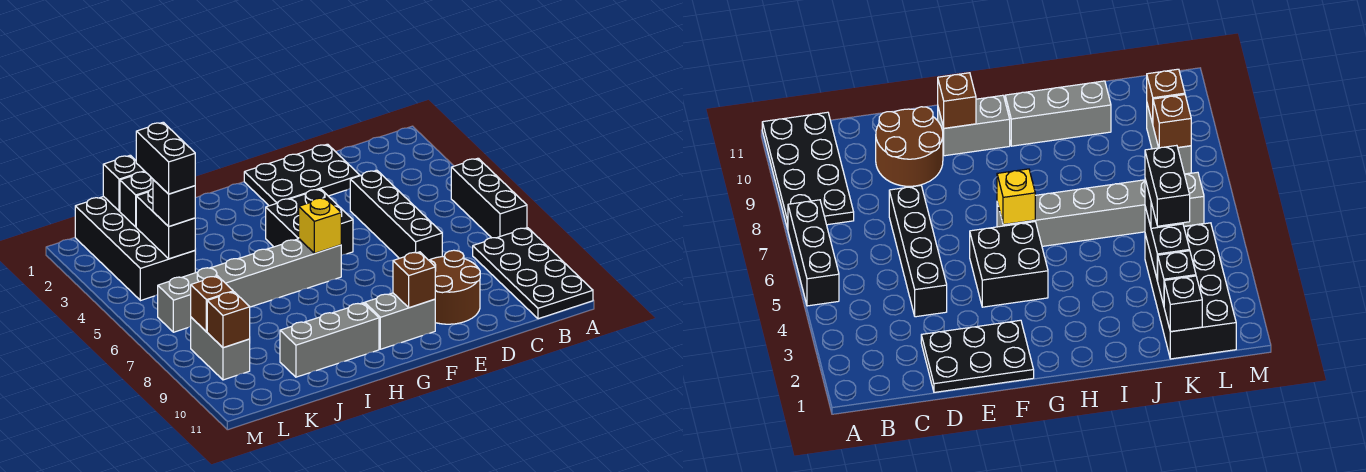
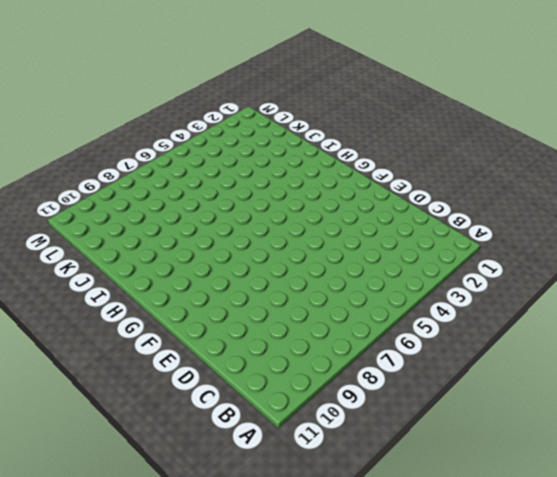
none -> black 1x3 brick [451,158,527,238]
none -> black 2x4 plate [473,228,593,319]
none -> black 2x3 plate [244,144,360,206]

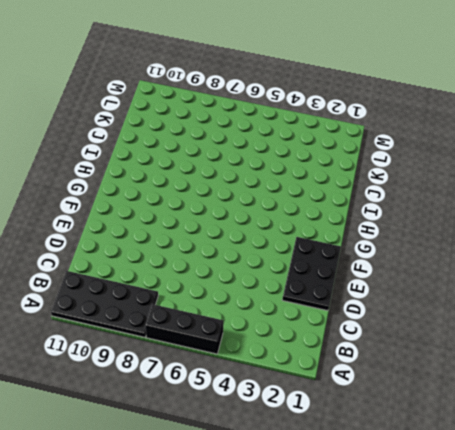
none -> black 1x4 brick [350,170,442,260]
none -> brown 2x2 round brick [429,250,480,324]
none -> black 2x2 brick [266,189,353,255]

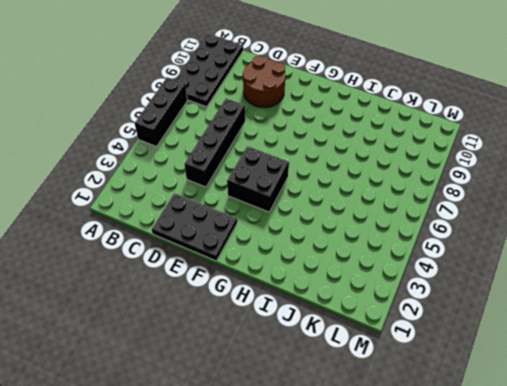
none -> grey 1x2 brick [365,293,435,349]
none -> grey 1x6 brick [158,239,341,332]
none -> grey 1x3 brick [280,303,379,377]

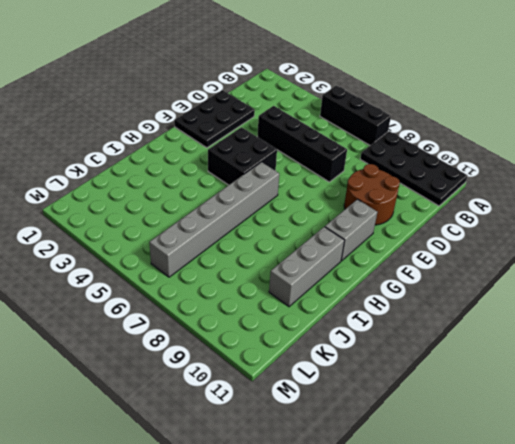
none -> black 2x4 brick [75,196,195,301]
none -> grey 1x2 brick [191,317,250,380]
none -> brown 1x1 brick [393,252,435,308]

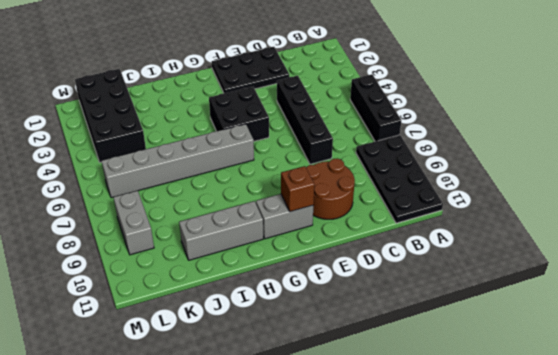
none -> yellow 1x1 brick [299,198,341,253]
none -> black 1x1 brick [103,155,145,211]
none -> black 1x1 brick [120,172,153,227]

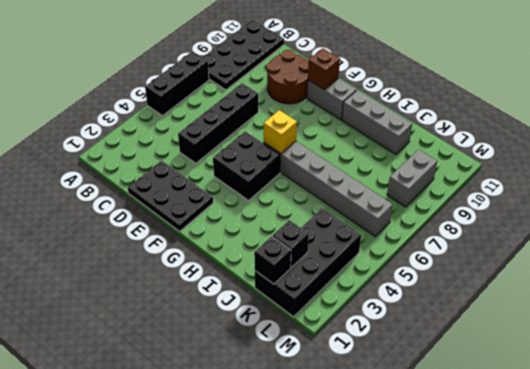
none -> black 1x2 brick [136,189,195,259]
none -> brown 1x1 brick [191,276,233,332]
none -> brown 1x1 brick [207,292,250,348]

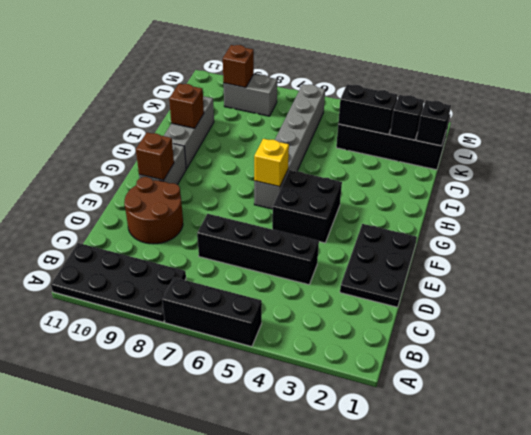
brown 1x1 brick [169,84,204,128] -> brown 1x1 brick moved to [191,276,233,332]
none -> black 1x1 brick [153,180,195,226]
none -> black 1x2 brick [136,122,195,194]

